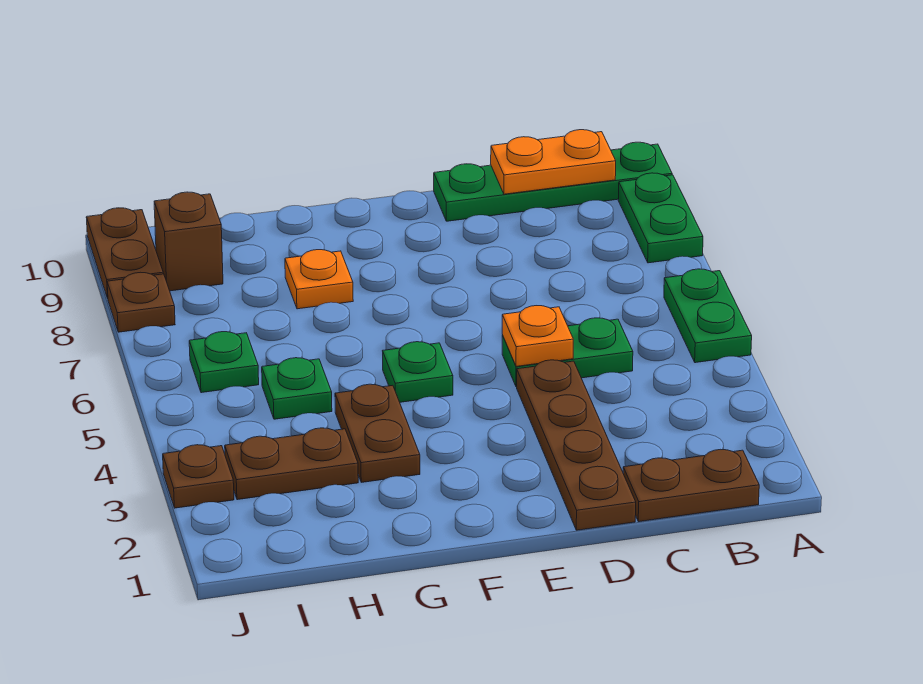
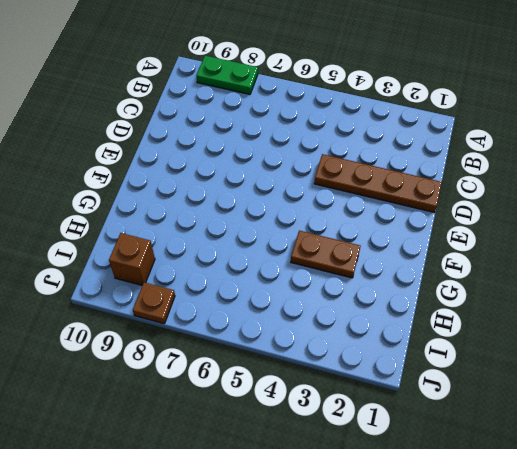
none -> green 1x2 plate [664,269,752,363]
none -> green 1x4 plate [434,142,672,221]
none -> brown 1x2 plate [623,449,759,522]

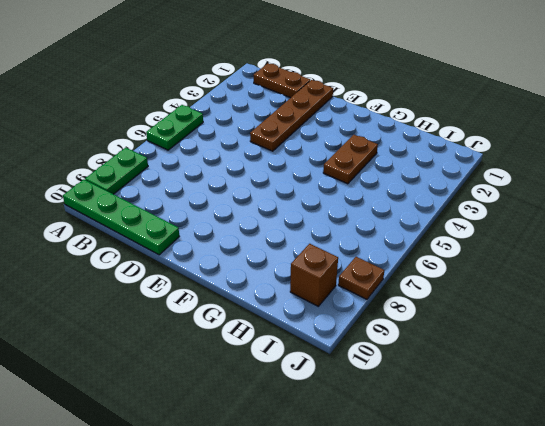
none -> green 1x2 plate [502,318,633,387]
none -> green 1x1 plate [383,342,453,402]
none -> orange 1x1 plate [285,250,353,309]

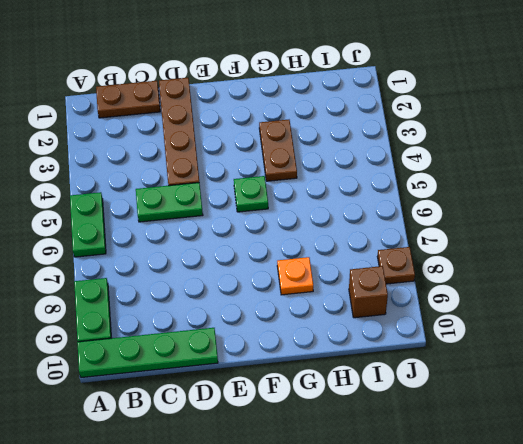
none -> brown 1x2 plate [225,428,358,500]
none -> green 1x1 plate [262,358,332,419]
none -> green 1x1 plate [189,332,259,393]

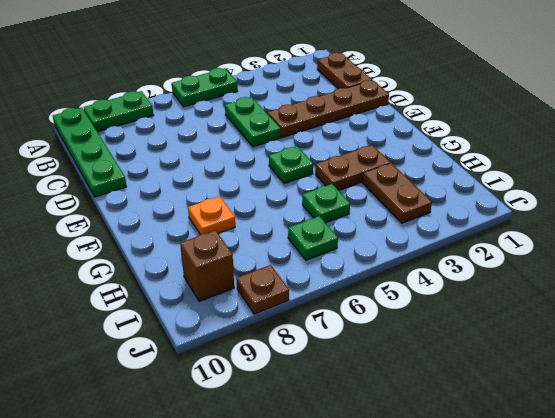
none -> brown 1x1 plate [163,445,234,508]
none -> brown 1x2 plate [86,208,163,298]
none -> orange 1x2 plate [491,130,616,194]

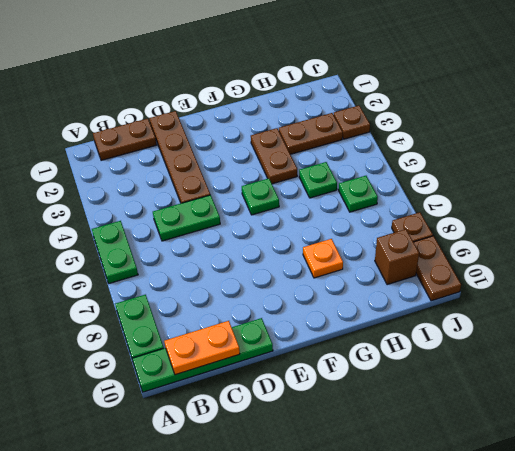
none -> orange 1x1 plate [502,306,573,366]

